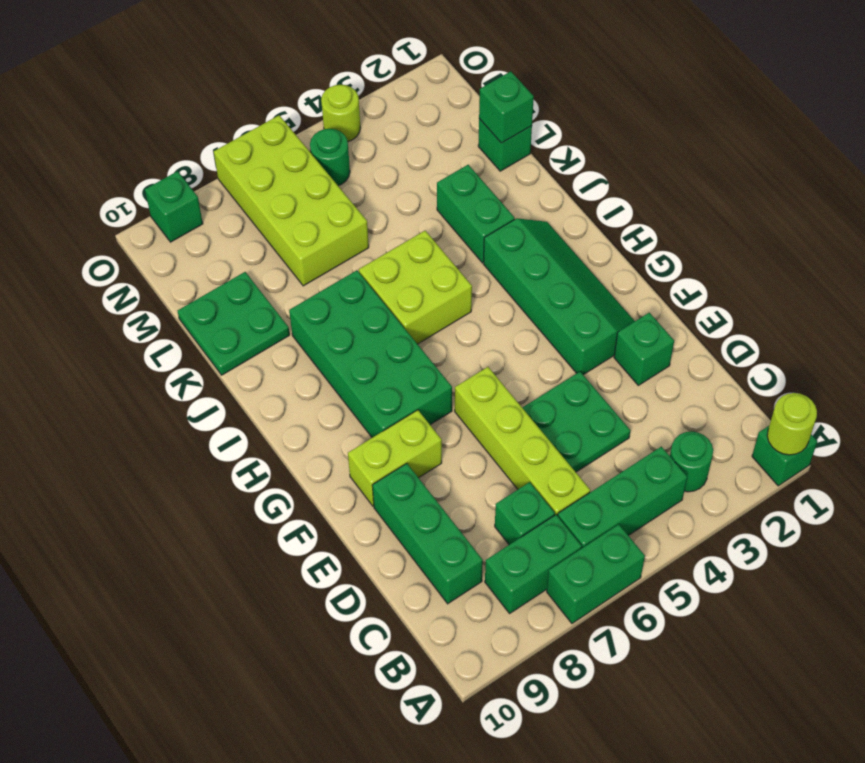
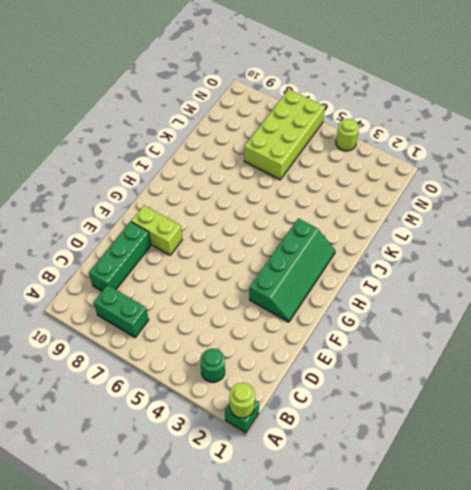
none -> green 1x2 brick [547,524,645,623]
none -> green 1x3 brick [558,447,687,548]
none -> lime 1x4 brick [455,367,590,516]

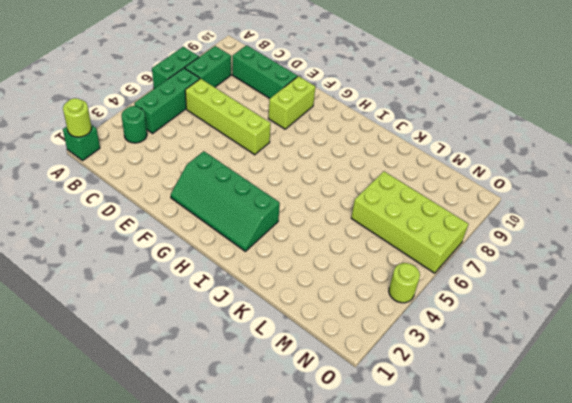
none -> green 1x1 brick [495,482,555,545]
none -> green 2x2 plate [522,372,630,472]
none -> green 1x1 brick [614,313,674,385]

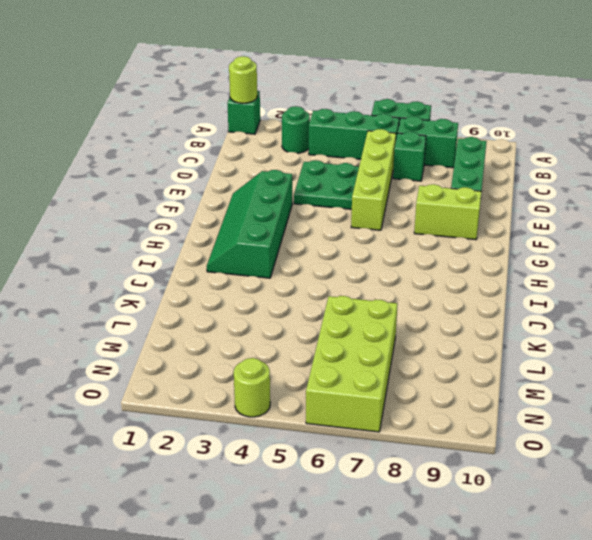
none -> green 1x1 brick [614,313,674,385]
none -> green 2x4 brick [289,271,452,438]
none -> lime 2x2 brick [359,231,472,344]

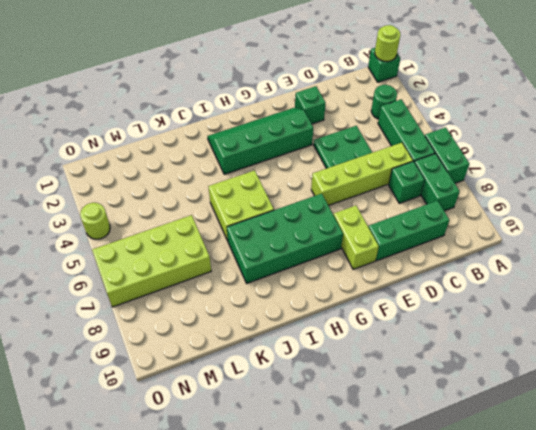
none -> green 1x2 brick [437,165,515,263]
none -> green 2x2 plate [178,272,290,375]
none -> green 1x1 brick [478,119,532,171]

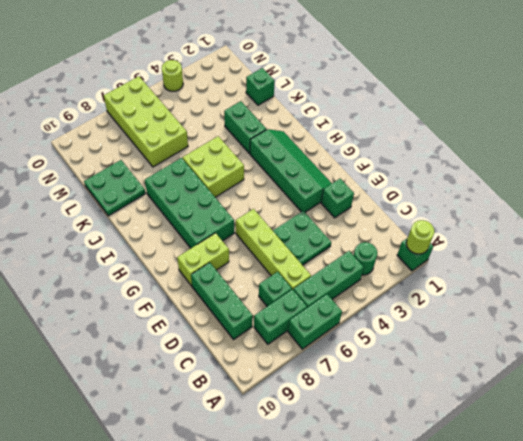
none -> green 1x1 round brick [310,129,350,186]
none -> green 1x1 brick [145,171,203,242]
none -> green 1x1 brick [479,71,534,143]

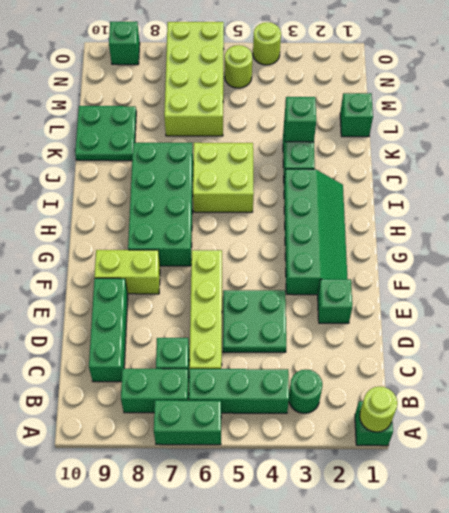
green 1x1 brick [284,97,316,142] -> green 1x1 brick moved to [479,71,534,143]
lime 1x1 round brick [225,45,252,88] -> green 1x1 round brick [310,129,350,186]

